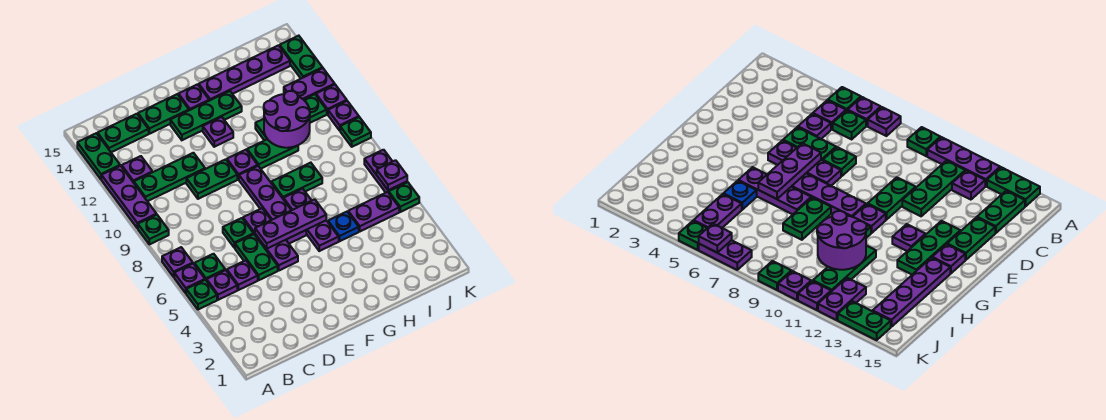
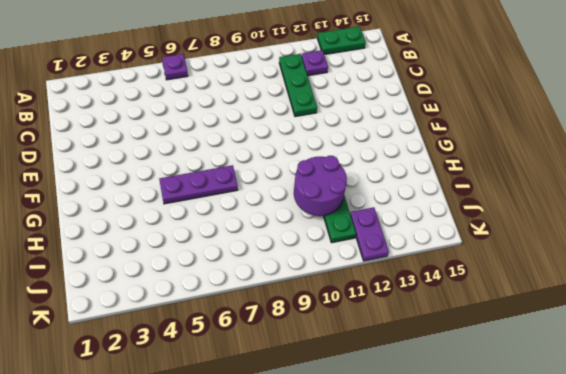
none -> green 1x1 plate [186,280,217,310]
none -> purple 1x1 plate [162,247,193,277]
none -> green 1x1 plate [138,215,169,244]
none -> purple 1x3 plate [101,166,157,228]

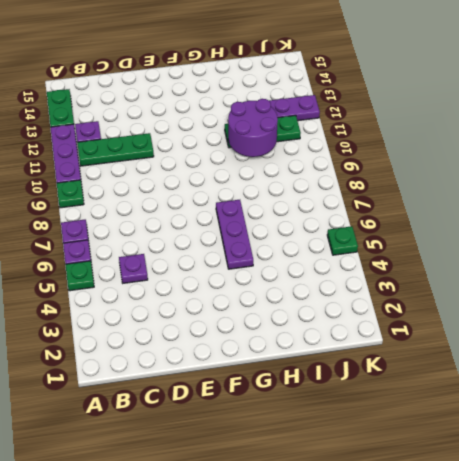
none -> purple 1x1 plate [207,270,237,300]
none -> green 1x1 plate [194,254,225,281]
none -> green 1x2 plate [97,114,149,152]
none -> green 1x2 plate [235,234,278,280]

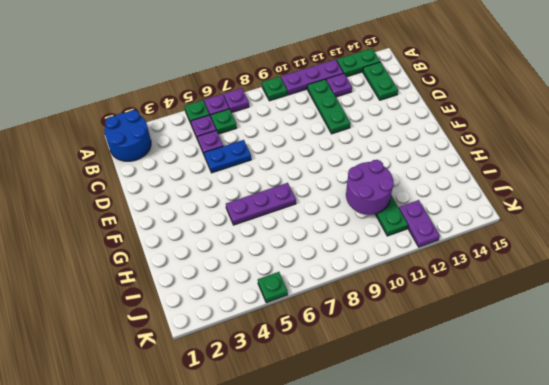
blue 2x2 round brick [105,110,151,161] -> none
blue 1x2 plate [204,140,251,173] -> green 1x2 plate [235,234,278,280]
none -> green 1x1 plate [223,218,254,248]
none -> green 1x2 plate [186,159,237,199]
none -> green 1x2 plate [138,94,189,134]
none -> purple 1x3 plate [243,208,298,270]

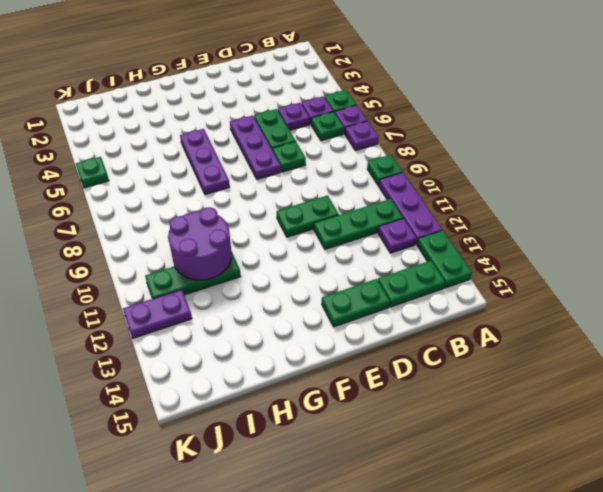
none -> green 1x3 plate [170,91,242,140]
none -> purple 1x4 plate [239,166,306,244]
none -> purple 1x1 plate [227,150,258,179]
none -> purple 1x1 plate [203,117,233,147]

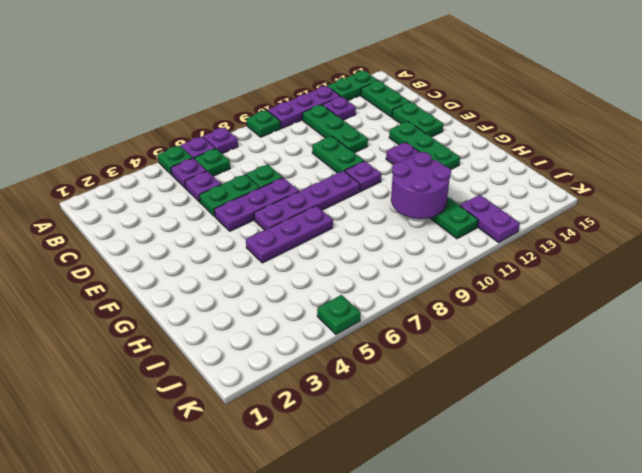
none -> purple 1x1 plate [178,84,209,110]
none -> green 1x2 plate [271,163,322,198]
none -> green 1x2 plate [247,139,298,169]
none -> purple 1x4 plate [199,45,290,101]

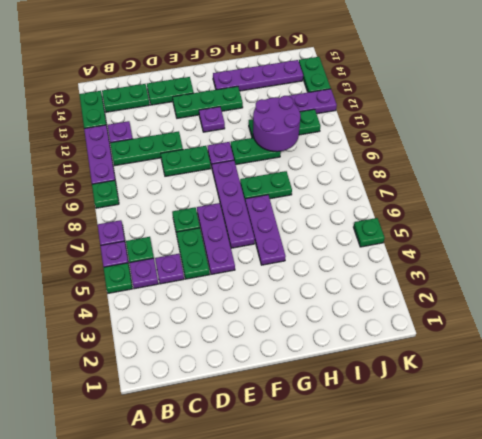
none -> purple 1x1 plate [178,84,209,110]
none -> blue 1x1 plate [328,212,359,241]
none -> purple 1x2 plate [348,192,399,231]
none -> purple 1x2 plate [364,150,407,193]

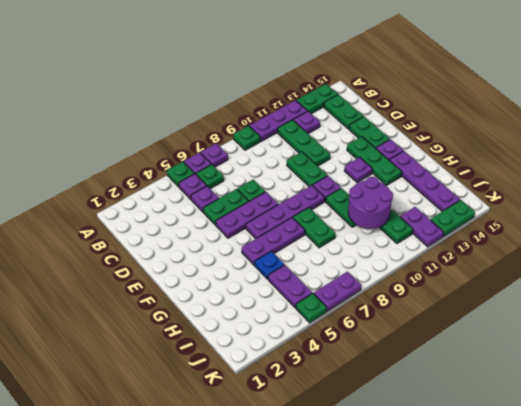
none -> green 1x1 plate [340,117,371,147]
none -> purple 1x1 plate [328,101,359,130]
none -> purple 1x1 plate [316,85,347,114]
none -> purple 1x3 plate [255,199,326,249]

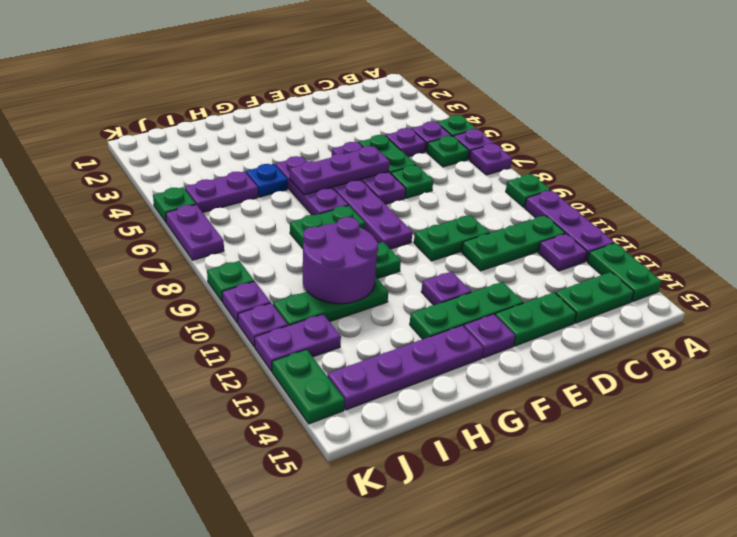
none -> purple 1x1 plate [227,150,258,179]
none -> purple 1x1 plate [377,160,407,190]

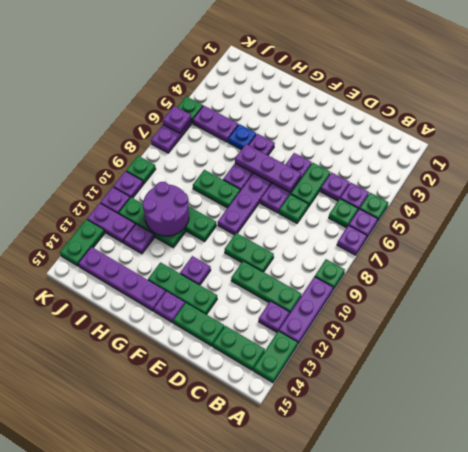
purple 1x1 plate [124,224,154,254] -> purple 1x1 plate moved to [227,150,258,179]

